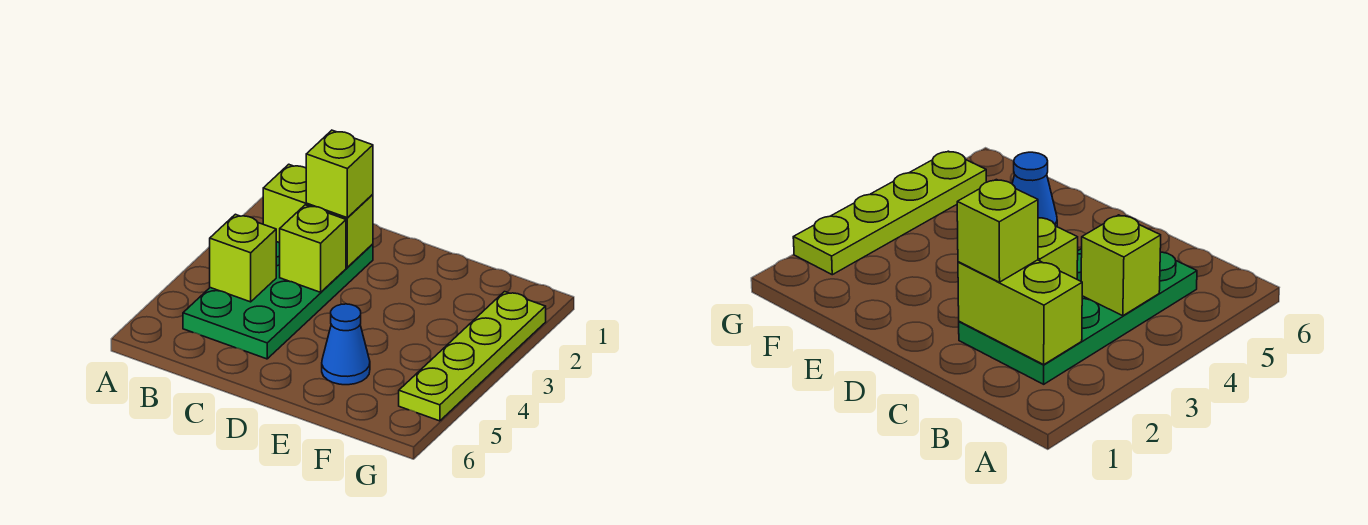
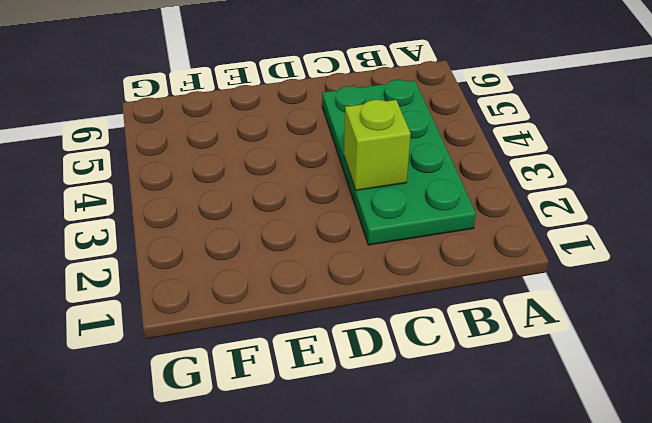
none -> blue 1x1 cone [322,304,370,385]
none -> lime 1x4 plate [399,292,546,421]

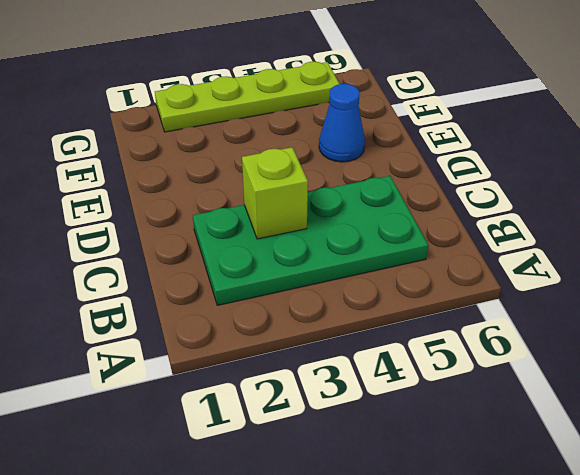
none -> lime 1x2 brick [263,164,373,267]
none -> lime 1x1 brick [210,214,276,302]

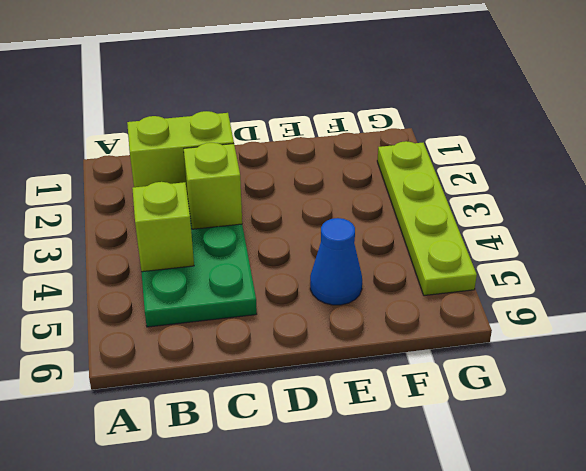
none -> lime 1x1 brick [306,130,373,218]

